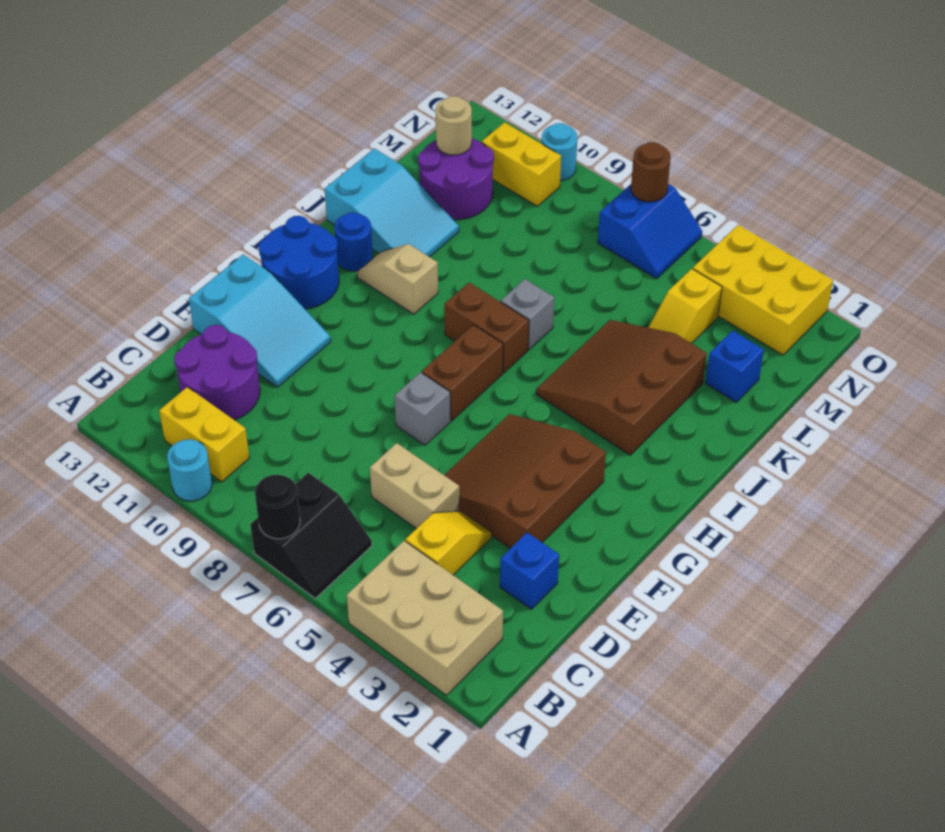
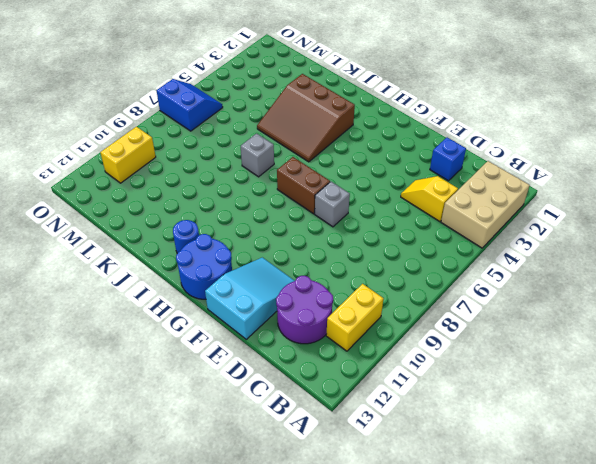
none -> black 2x2 slope [250,473,372,598]
none -> cyan 1x1 round brick [167,439,212,501]
none -> tan 1x2 brick [370,443,459,529]

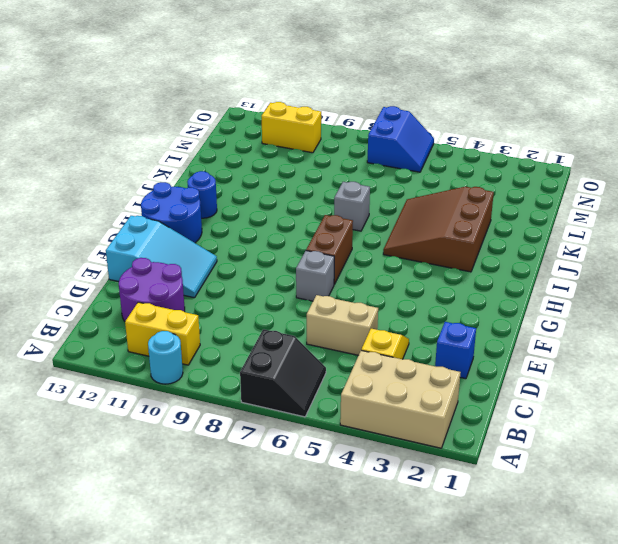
none -> brown 3x3 slope [444,414,606,548]
none -> brown 1x2 brick [444,282,529,373]
none -> tan 1x2 slope [357,244,438,314]

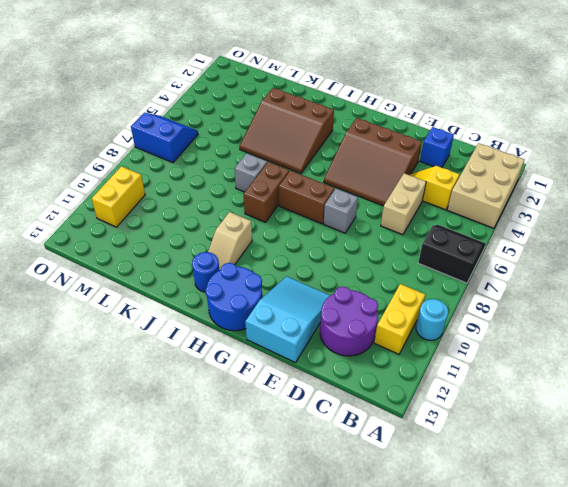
none -> cyan 2x3 slope [324,148,459,257]
none -> blue 1x1 brick [706,330,764,402]
none -> yellow 1x2 slope [648,269,722,343]

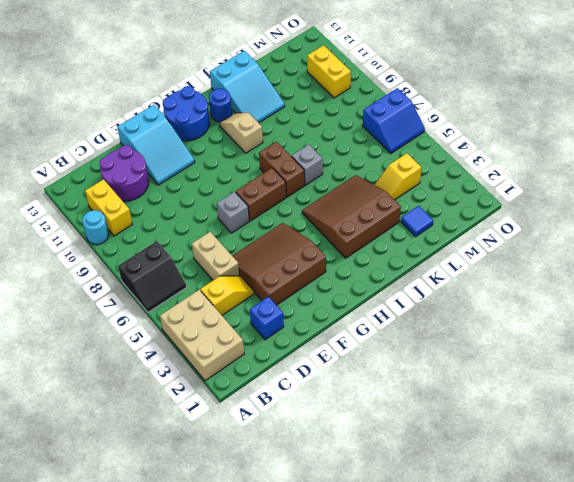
blue 1x1 tile [401,206,433,236] -> blue 1x1 brick [706,330,764,402]
none -> purple 2x2 round brick [418,138,494,220]
none -> yellow 2x3 brick [693,225,833,355]
none -> cyan 1x1 round brick [542,123,577,181]

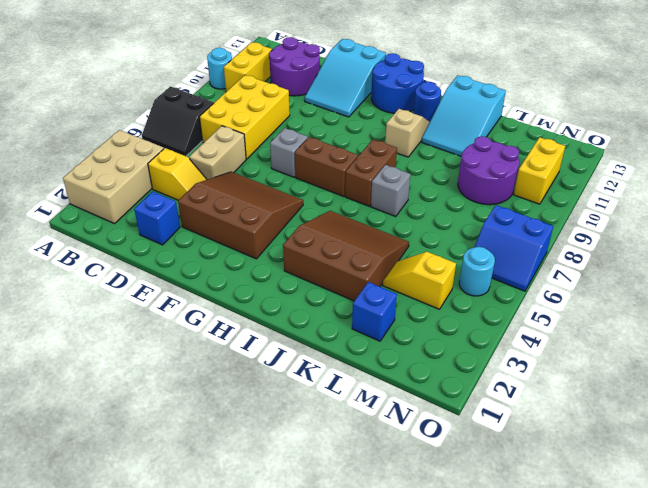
yellow 2x3 brick [199,75,290,159] -> yellow 2x3 brick moved to [693,225,833,355]
purple 2x2 round brick [458,136,519,205] -> purple 2x2 round brick moved to [418,138,494,220]
cyan 1x1 round brick [459,247,495,296] -> cyan 1x1 round brick moved to [542,123,577,181]
none -> black 1x1 round brick [255,475,300,539]
none -> tan 1x1 round brick [436,96,472,155]
none -> brown 1x1 round brick [631,142,671,202]

